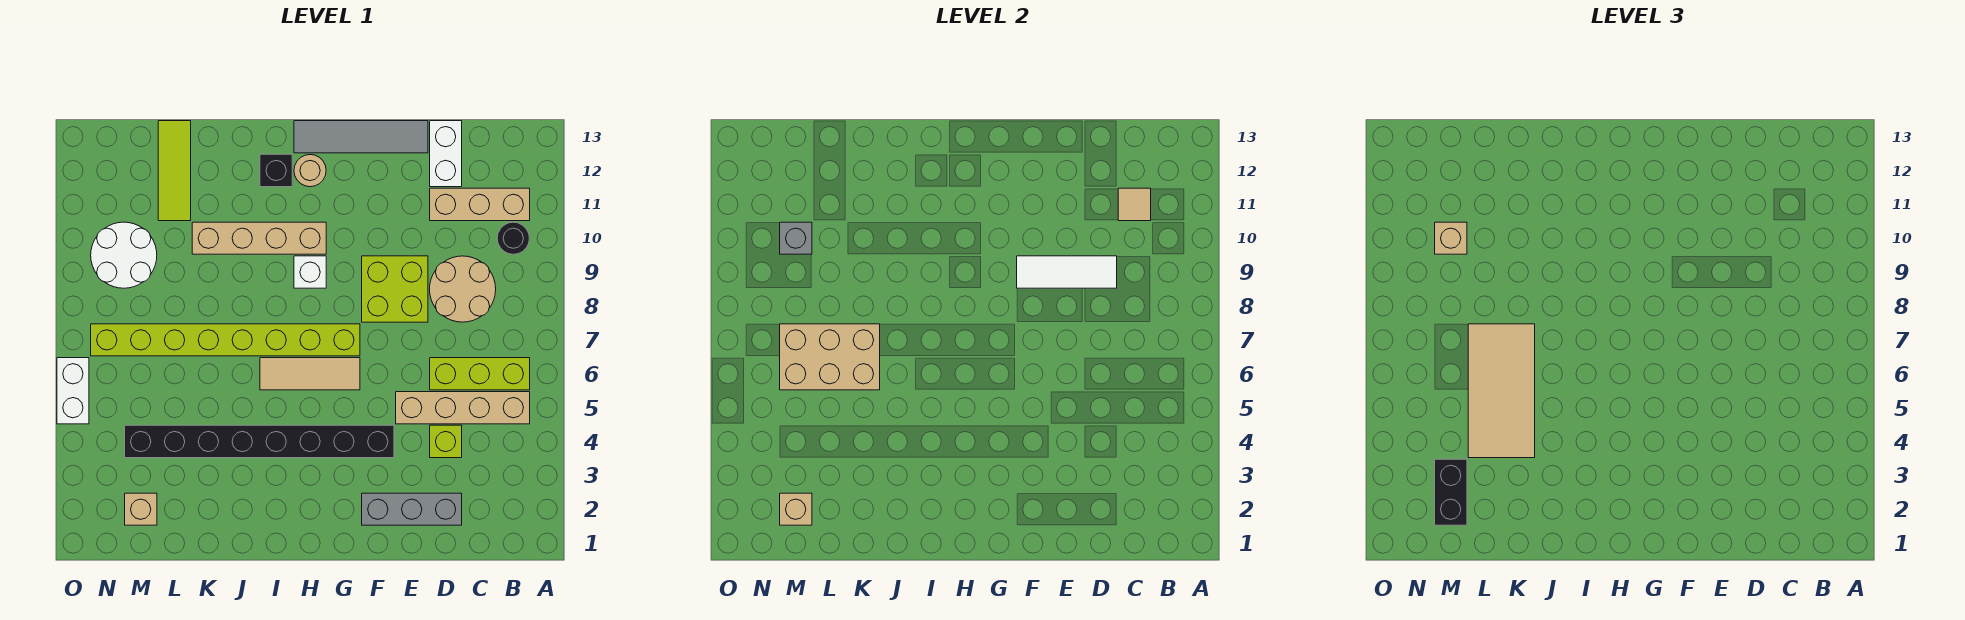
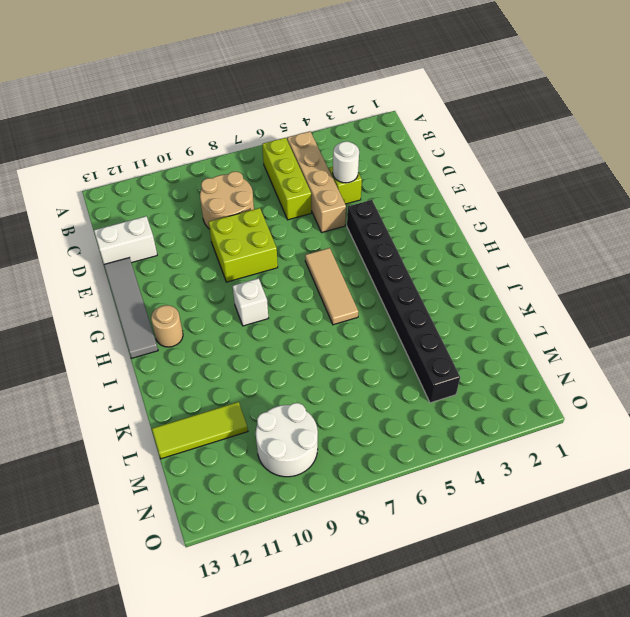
white 1x1 round brick [333,141,359,183] -> none
none -> black 1x1 round brick [497,222,529,254]
none -> tan 1x3 brick [430,188,530,221]
none -> grey 1x3 brick [362,493,462,525]

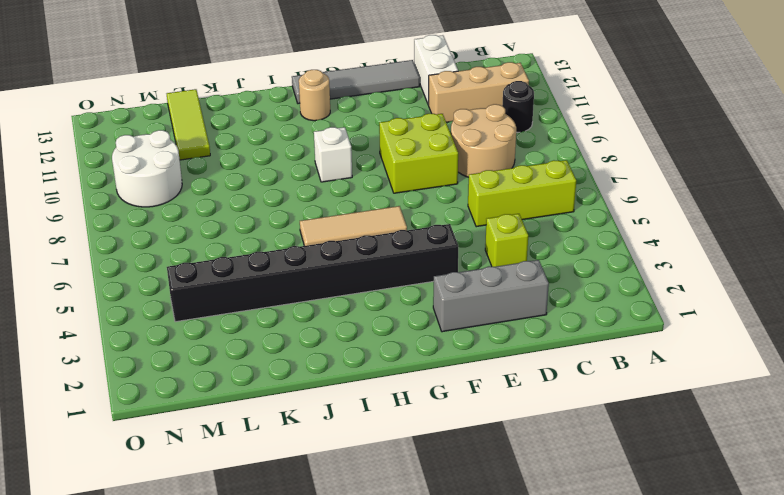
none -> tan 1x4 brick [396,392,530,424]
none -> lime 1x8 brick [91,324,360,356]
none -> tan 1x4 brick [192,222,326,254]

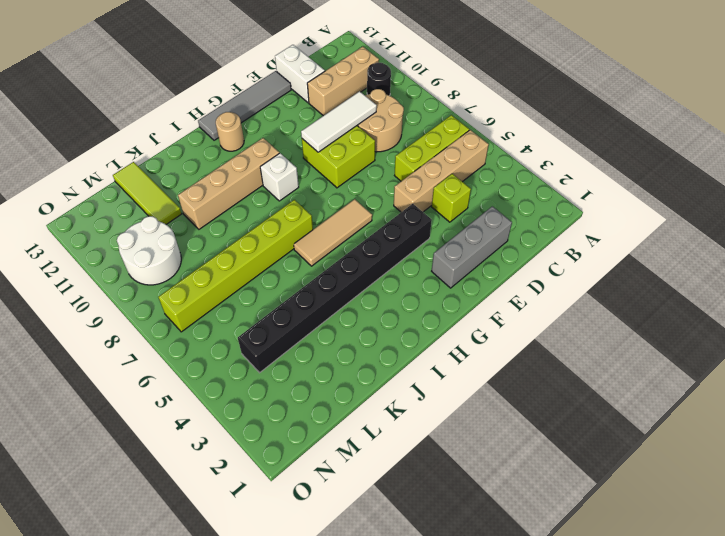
lime 1x6 brick [159,200,313,332] -> lime 1x8 brick [91,324,360,356]
none -> black 1x1 brick [260,154,292,187]
none -> tan 1x1 brick [125,493,157,525]
none -> white 1x2 brick [57,358,89,424]

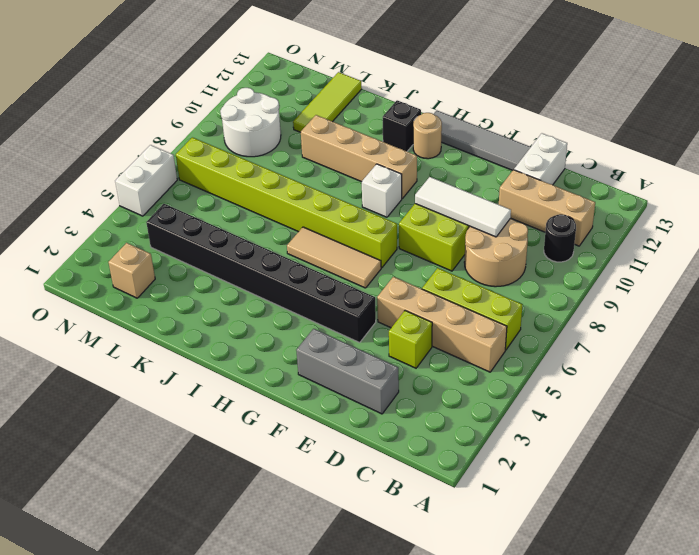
none -> tan 1x1 tile [1118,188,1151,221]
none -> tan 2x3 brick [780,324,880,390]
none -> tan 1x1 brick [780,493,812,525]

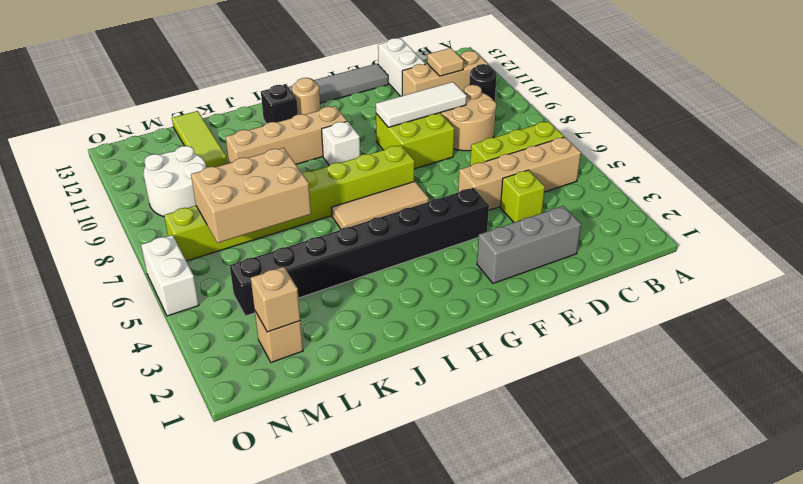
none -> grey 1x1 brick [780,222,812,254]
none -> tan 2x4 tile [1468,324,1535,458]
none -> black 1x2 brick [1435,459,1467,525]

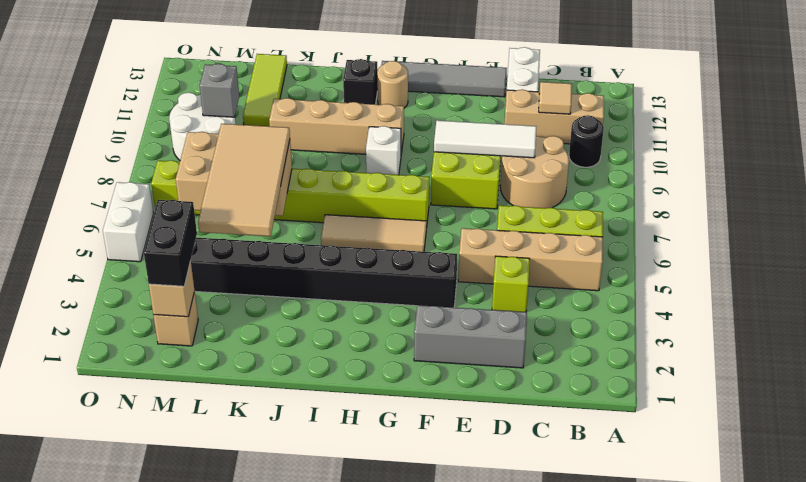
none -> tan 1x1 brick [1435,222,1467,254]

